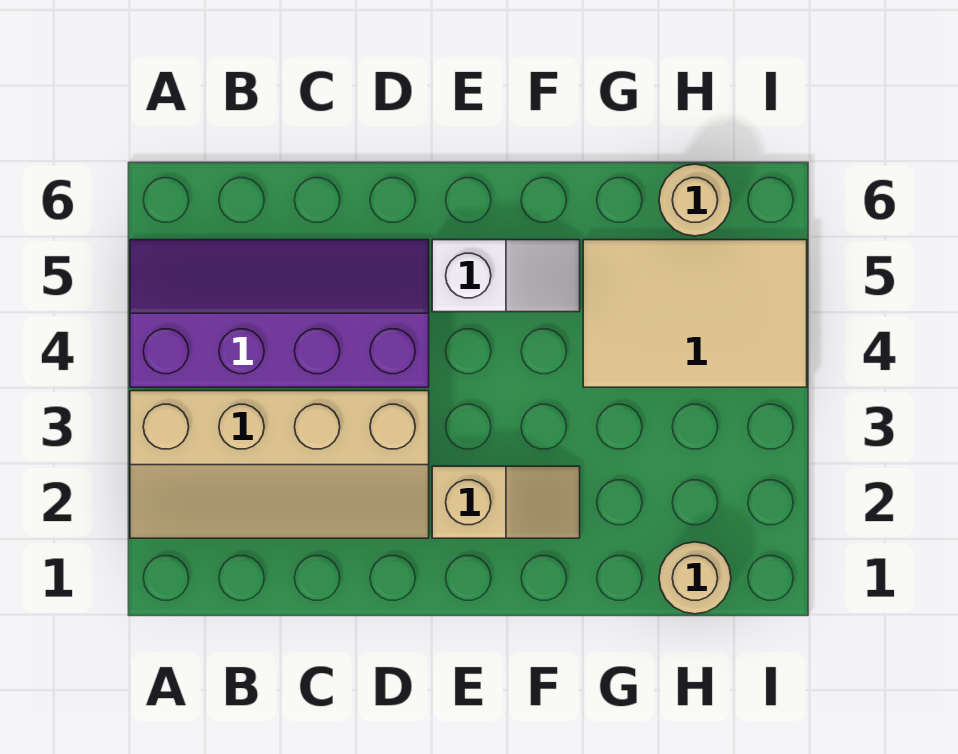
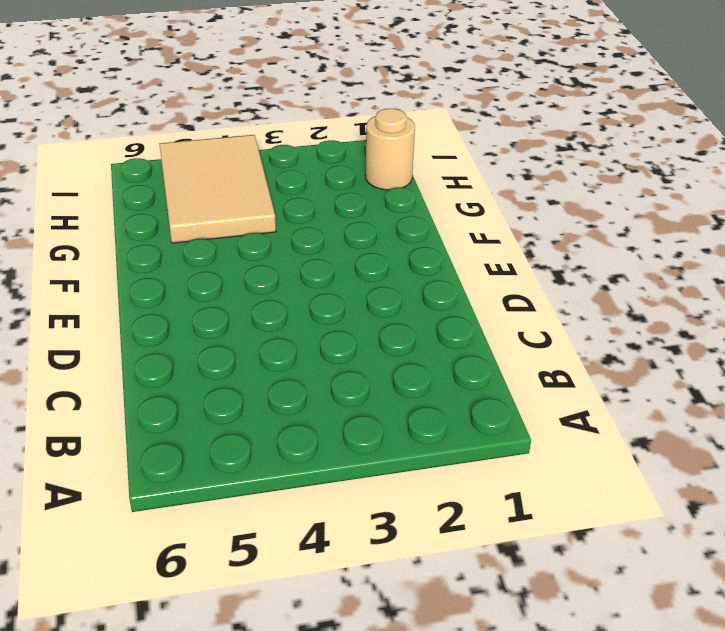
none -> tan 2x4 slope [130,391,429,538]
none -> purple 2x4 slope [130,240,429,387]

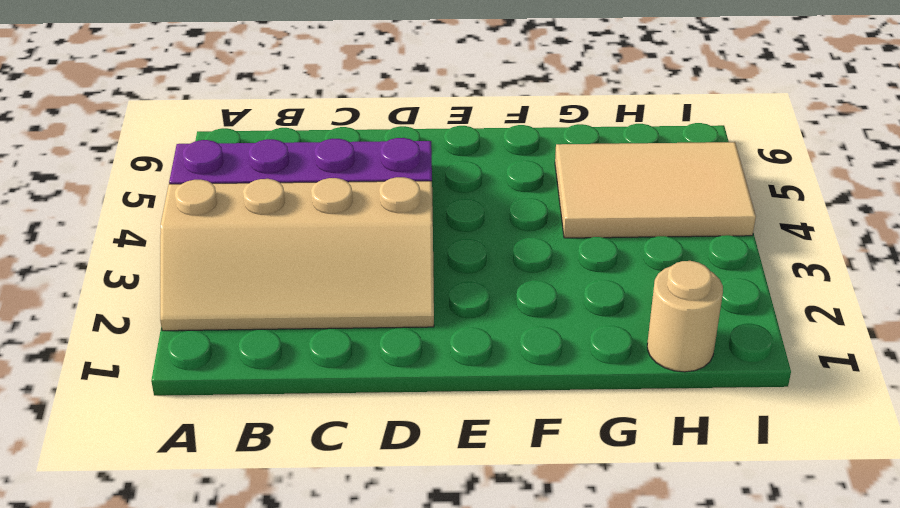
none -> tan 1x2 slope [432,466,580,538]
none -> white 1x2 slope [432,240,580,312]

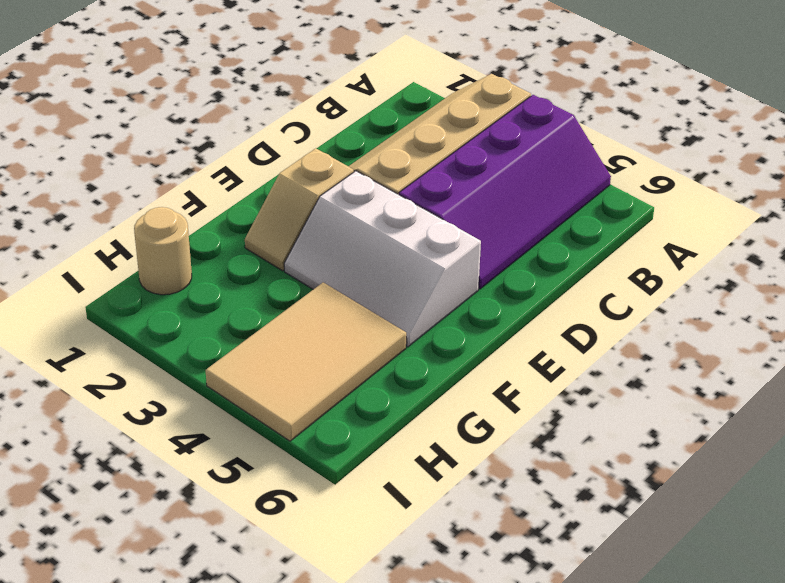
white 2x3 slope [284,171,481,347] -> white 1x2 slope [432,240,580,312]
none -> tan 1x1 round brick [659,164,731,236]

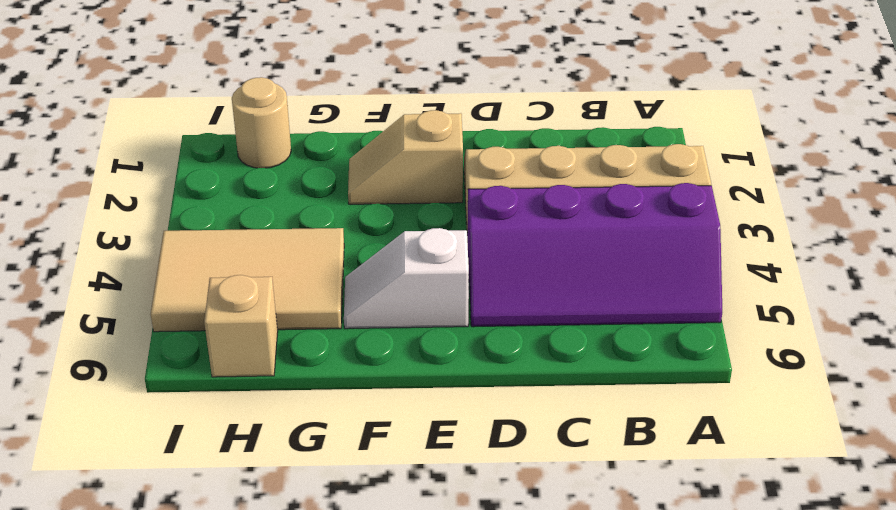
tan 1x1 brick [204,275,278,377] -> tan 1x1 round brick [659,164,731,236]

